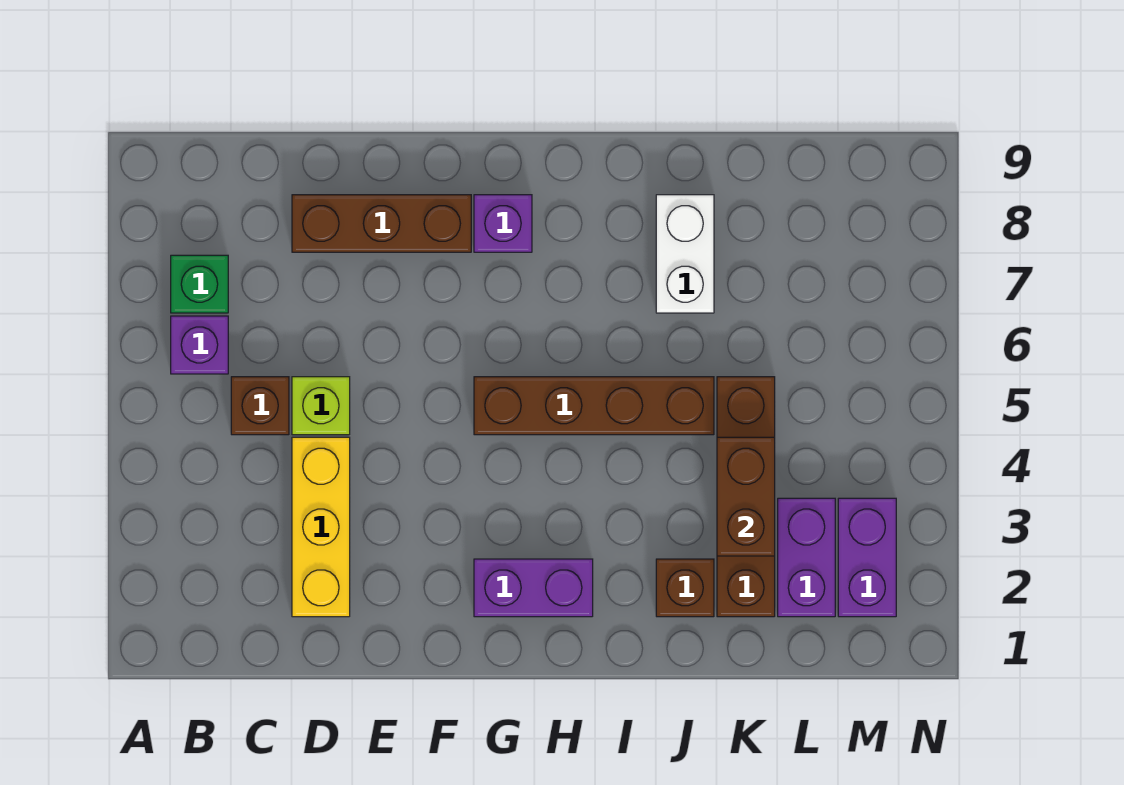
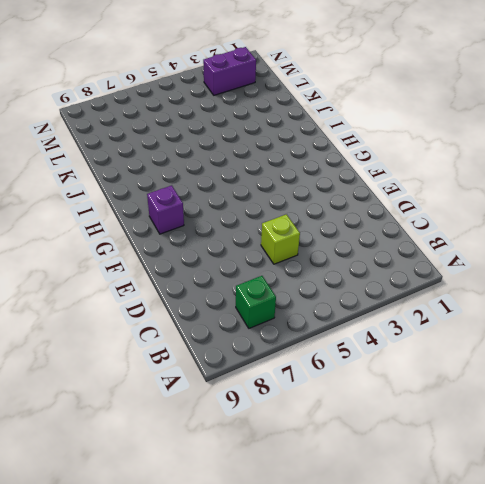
none -> purple 1x1 brick [171,316,228,374]
none -> brown 1x1 brick [231,377,289,435]
none -> yellow 1x3 brick [292,437,350,617]

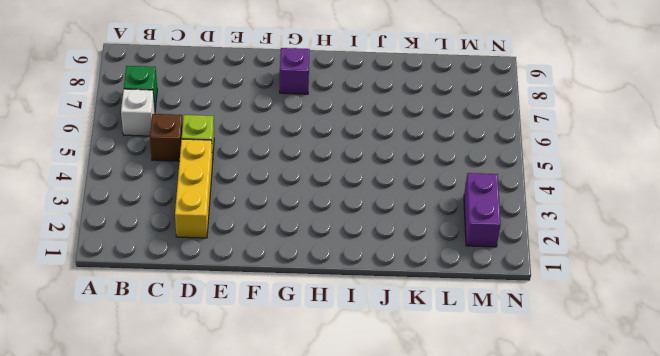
white 1x1 brick [121,89,155,136] -> purple 1x1 brick [171,316,228,374]
none -> brown 1x3 brick [292,195,471,252]
none -> purple 1x2 brick [474,559,593,617]
none -> brown 1x4 brick [474,377,714,435]

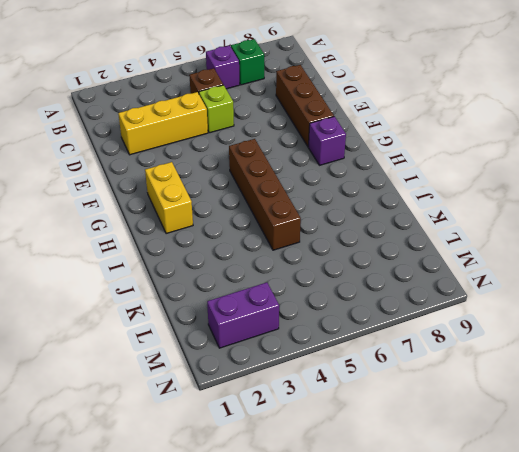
yellow 1x2 brick [145,162,193,234] -> purple 1x2 brick [474,559,593,617]
none -> brown 1x1 brick [656,559,714,617]
none -> white 1x2 brick [656,195,714,313]
none -> brown 1x4 brick [717,377,775,617]

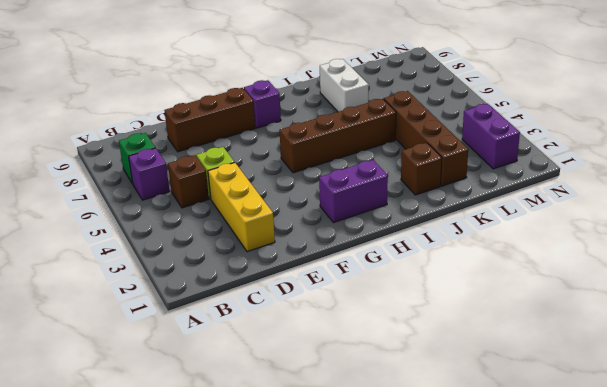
none -> purple 1x2 brick [778,498,835,617]
none -> brown 1x2 brick [717,437,775,556]

